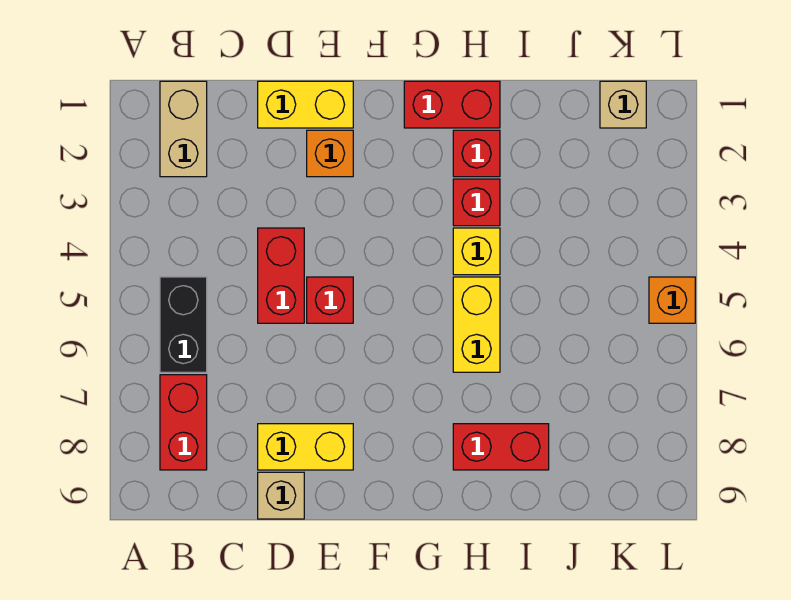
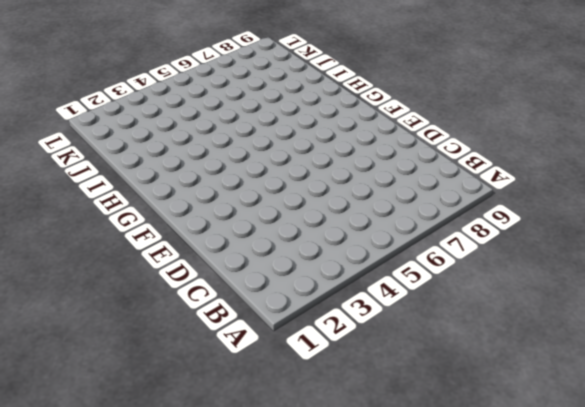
none -> tan 1x2 brick [160,81,207,177]
none -> black 1x2 brick [160,277,207,372]
none -> red 1x2 brick [160,375,207,470]

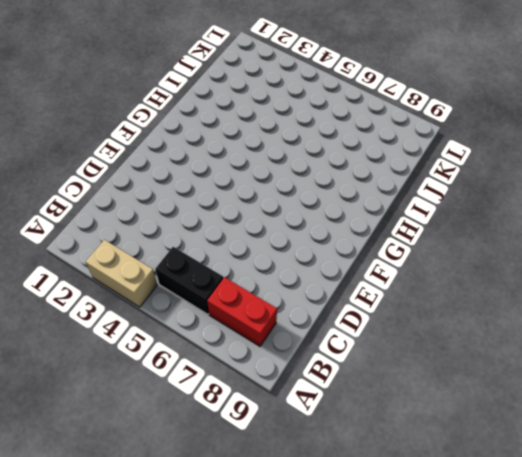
tan 1x2 brick [86,240,157,307] -> tan 1x2 brick moved to [160,81,207,177]
none -> yellow 1x2 brick [258,81,353,128]
none -> red 1x2 brick [258,228,304,323]
none -> yellow 1x2 brick [258,424,353,470]

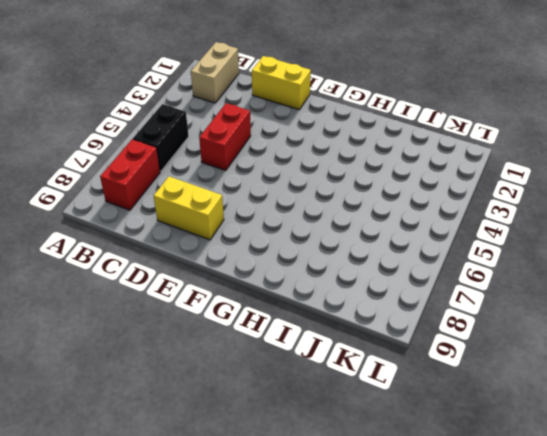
none -> tan 1x1 brick [258,472,304,519]
none -> orange 1x1 brick [307,130,353,177]
none -> red 1x1 brick [307,277,353,323]

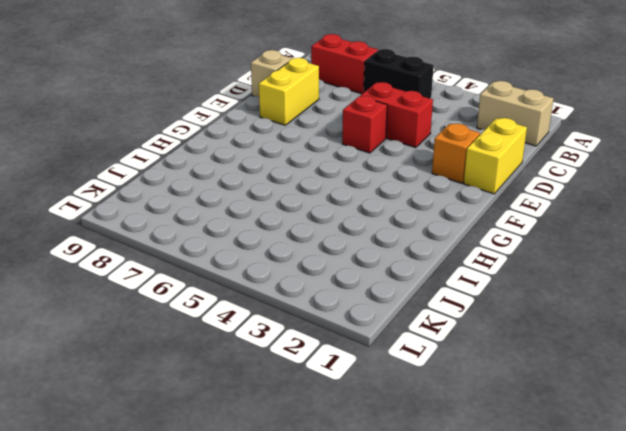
none -> red 1x2 brick [404,81,500,128]
none -> red 1x1 brick [453,130,500,177]
none -> red 1x1 brick [453,179,500,226]

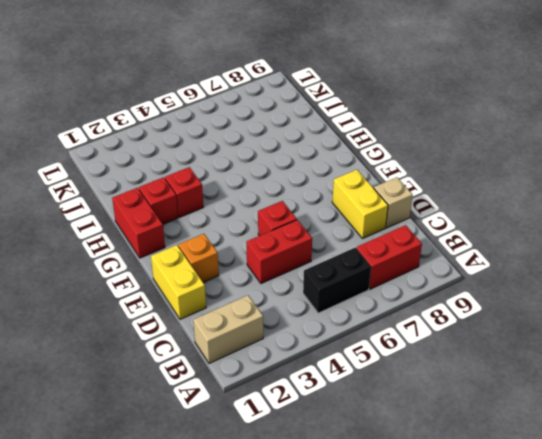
none -> yellow 1x1 brick [453,228,500,275]
none -> yellow 1x2 brick [453,277,500,372]
none -> red 1x2 brick [453,424,549,470]

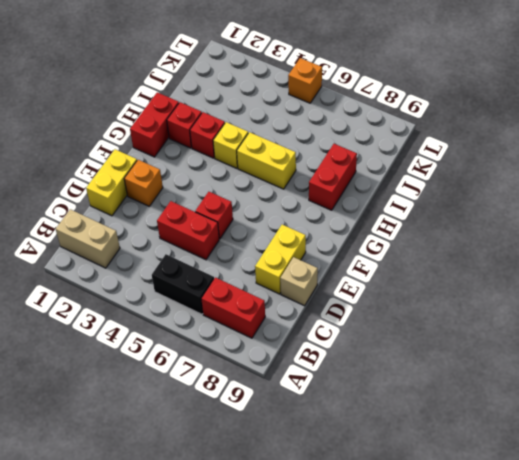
none -> tan 1x1 brick [600,81,646,128]

